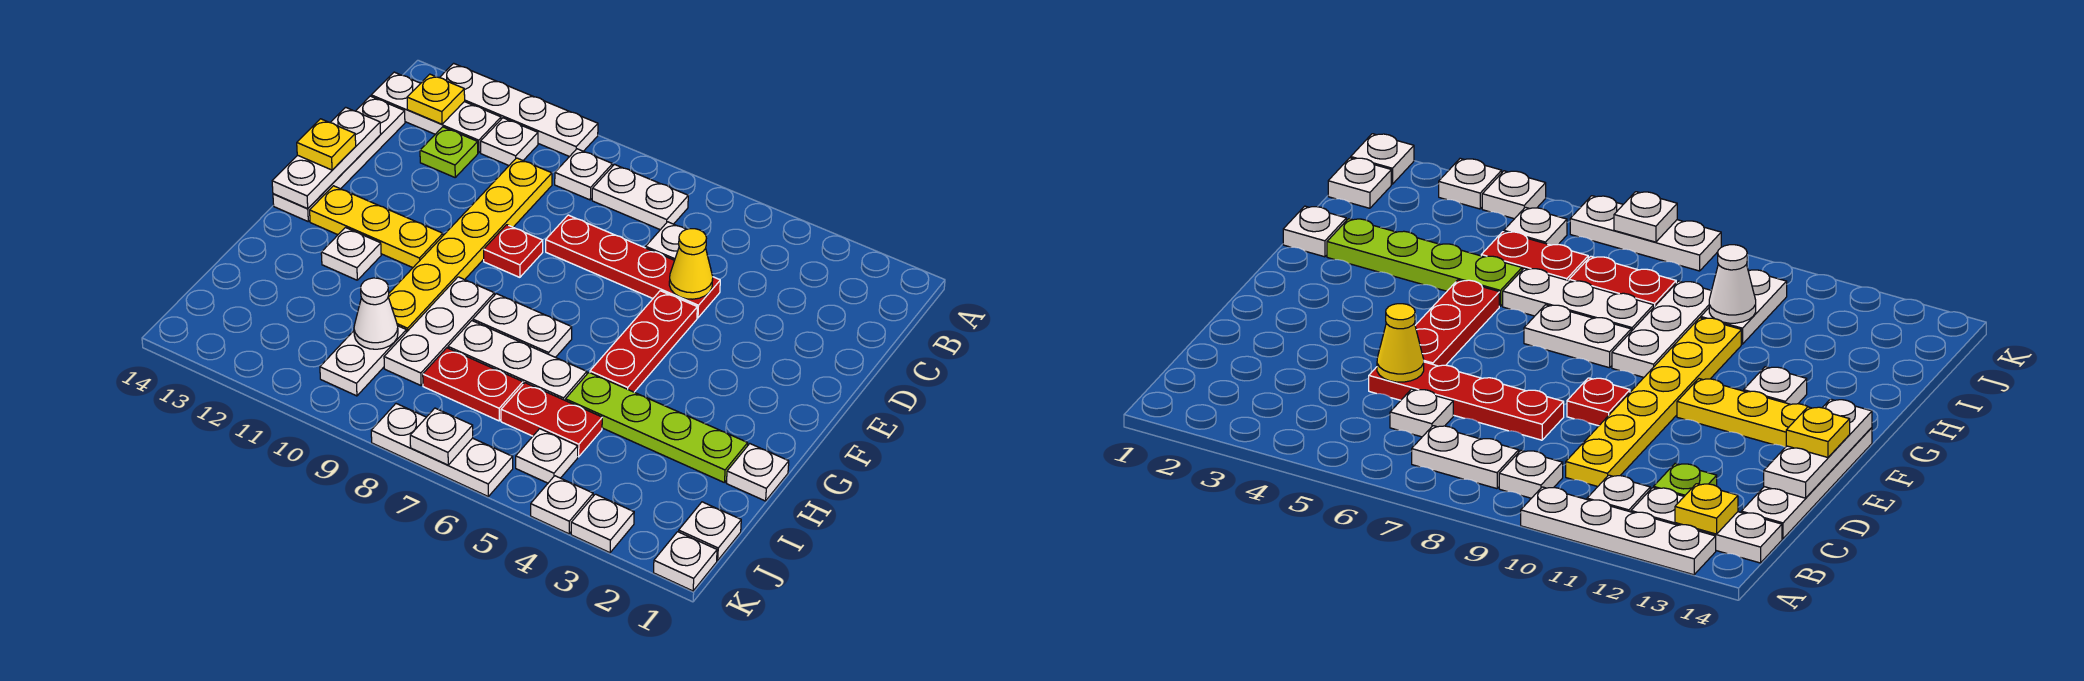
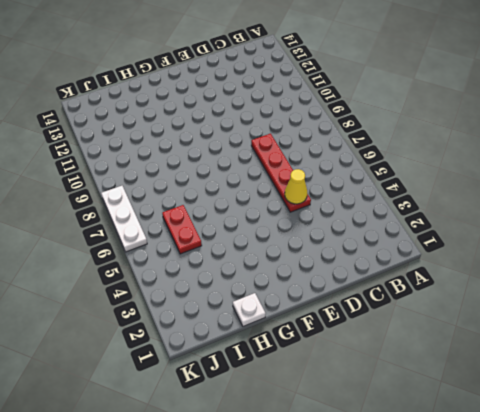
none -> white 1x4 plate [440,63,598,157]
none -> white 1x2 plate [592,165,688,230]
none -> white 1x1 plate [555,149,613,200]
none -> white 1x1 plate [481,118,538,165]

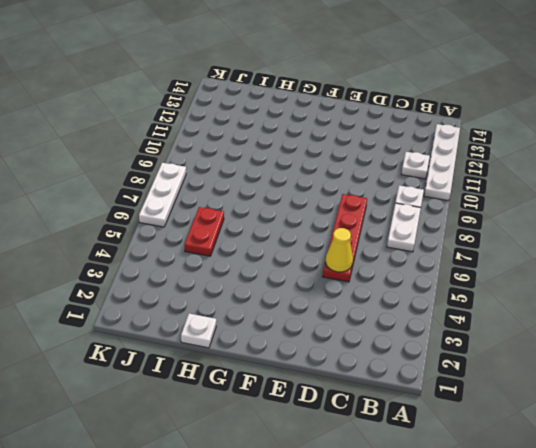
none -> white 1x3 plate [371,72,501,153]
none -> white 1x1 plate [646,222,686,260]
none -> yellow 1x6 plate [388,158,552,332]
none -> lime 1x1 plate [420,127,478,177]

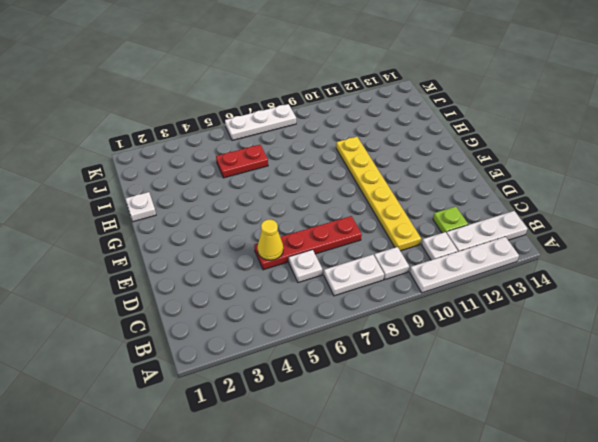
none -> white 1x4 plate [273,96,405,221]
none -> red 1x3 plate [590,291,697,392]
none -> red 1x1 plate [484,225,543,277]
none -> yellow 1x3 plate [310,186,443,268]

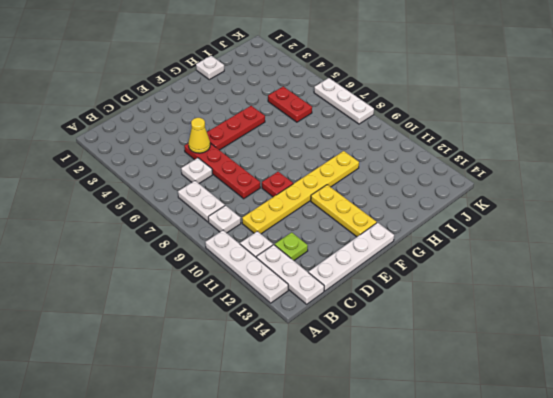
none -> white 1x2 plate [473,294,572,358]
none -> white 1x3 plate [384,277,494,385]
none -> white 1x1 plate [321,228,381,280]
none -> lime 1x4 plate [566,373,748,483]

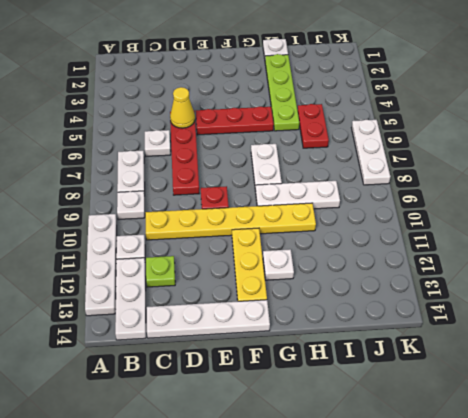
none -> white 1x3 plate [448,321,587,401]
none -> red 1x2 plate [423,348,523,421]
none -> white 1x2 plate [320,326,406,396]
none -> white 1x1 plate [679,502,741,561]

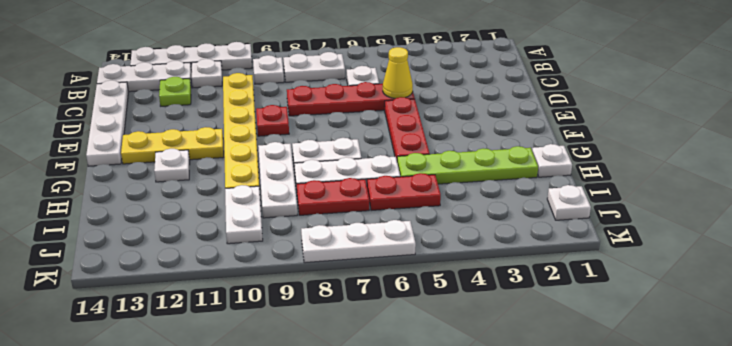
none -> white 1x1 plate [516,429,578,483]
none -> white 1x1 plate [654,532,717,591]
none -> white 1x1 plate [571,494,634,553]
none -> white 1x1 plate [531,476,593,534]

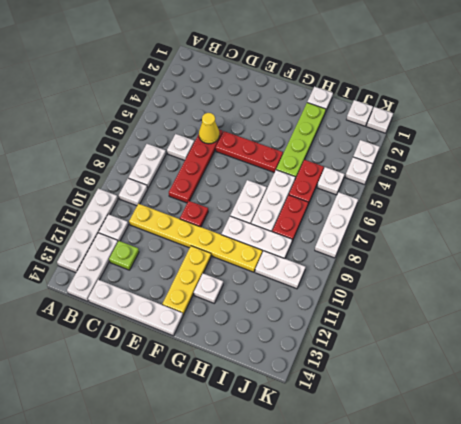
none -> yellow 1x1 plate [407,74,465,124]
none -> white 1x3 plate [272,107,381,209]
none -> white 1x1 cone [354,278,398,349]
none -> white 1x1 plate [410,408,473,465]

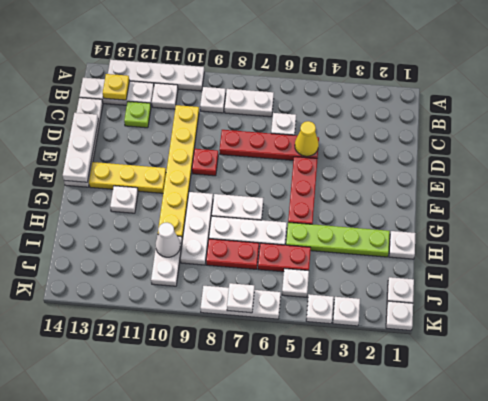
none -> yellow 1x1 plate [297,119,356,170]

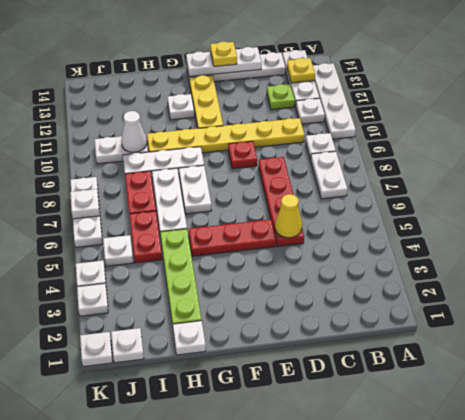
none -> white 1x1 plate [646,222,686,260]

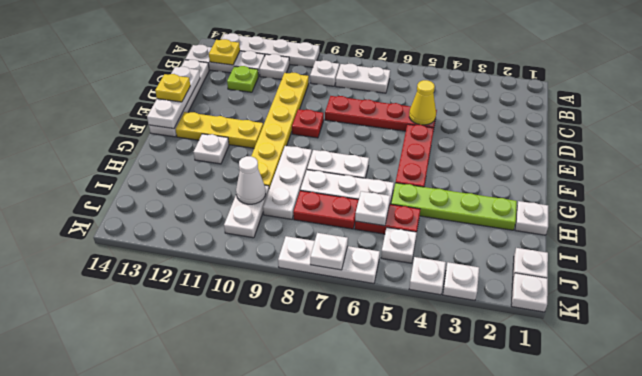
white 1x1 plate [355,191,390,226] -> white 1x1 plate moved to [646,222,686,260]

